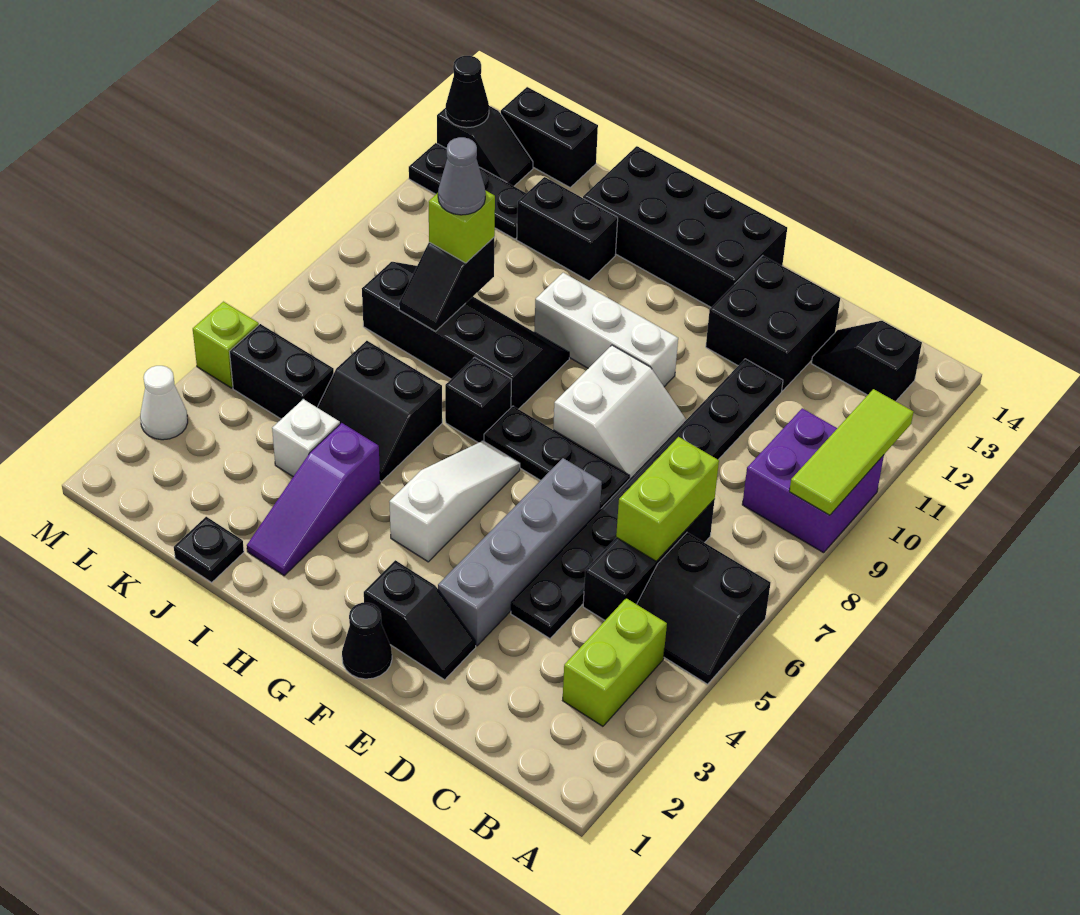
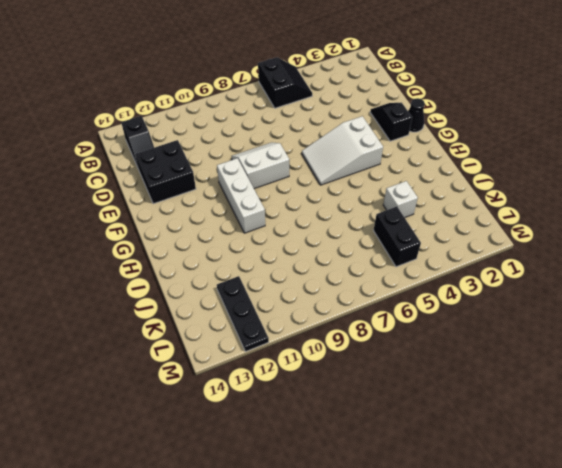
white 2x3 slope [302,116,383,185] -> white 1x3 slope [389,441,520,562]
none -> purple 2x2 brick [742,408,884,553]
none -> lime 1x2 brick [563,598,667,726]
none -> black 1x3 brick [583,499,715,620]
none -> black 1x8 plate [511,359,783,639]

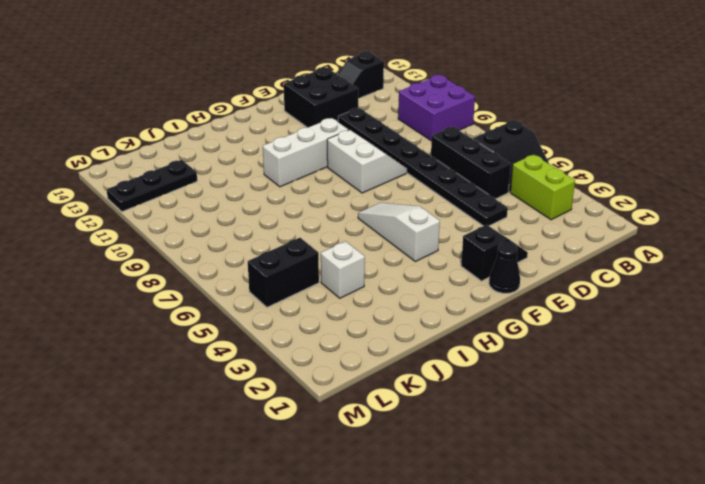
none -> grey 1x4 brick [438,458,602,646]
none -> black 1x3 plate [484,406,630,509]
none -> black 2x4 brick [583,146,787,307]
none -> black 1x1 brick [445,357,512,443]

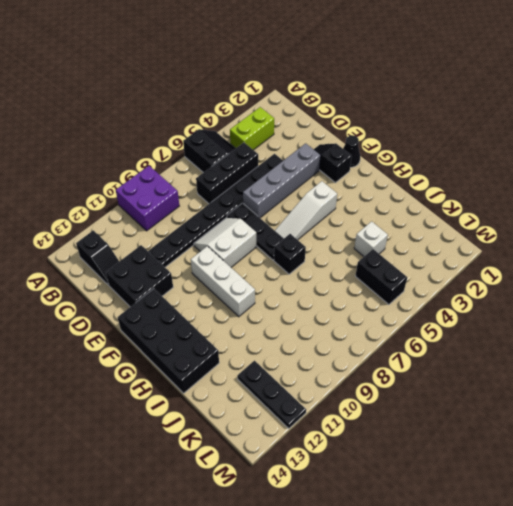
none -> black 2x4 slope [362,262,569,409]
none -> purple 1x3 slope [247,423,380,575]
none -> black 2x2 slope [317,341,442,481]
none -> black 1x2 brick [517,177,618,281]

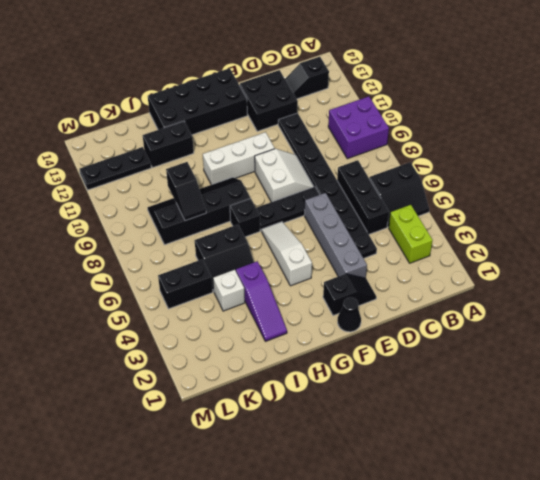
none -> black 1x1 plate [174,517,244,582]
none -> black 1x2 brick [501,87,598,187]
none -> black 1x2 slope [437,106,533,186]
none -> white 1x1 cone [140,366,188,440]

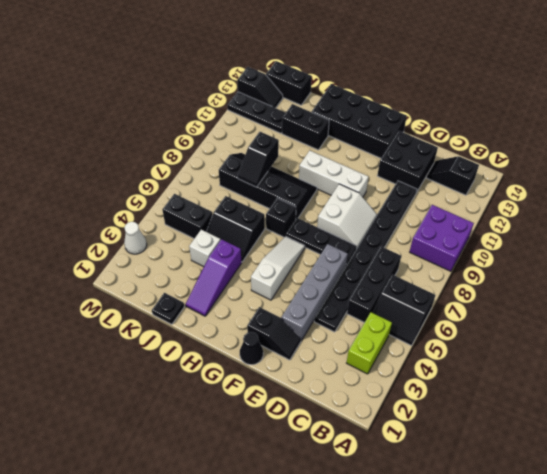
none -> lime 1x1 brick [193,302,259,388]
none -> lime 1x3 tile [789,389,914,515]
none -> lime 1x2 brick [616,437,719,561]
none -> black 1x1 cone [446,56,489,128]

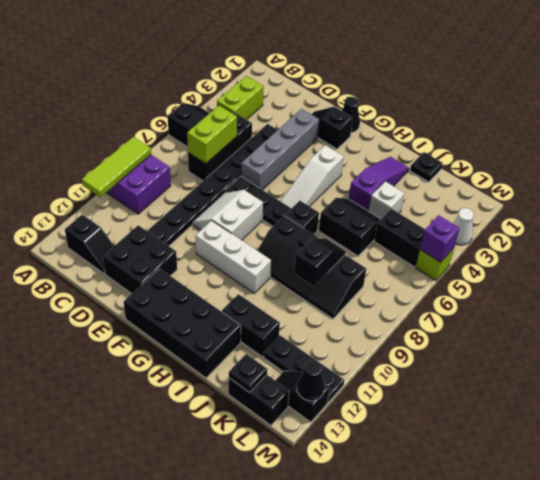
black 1x1 plate [229,354,267,393] -> none
purple 1x1 brick [420,215,459,262] -> none
none -> lime 1x1 brick [429,190,495,263]
none -> grey 1x1 cone [438,137,486,215]

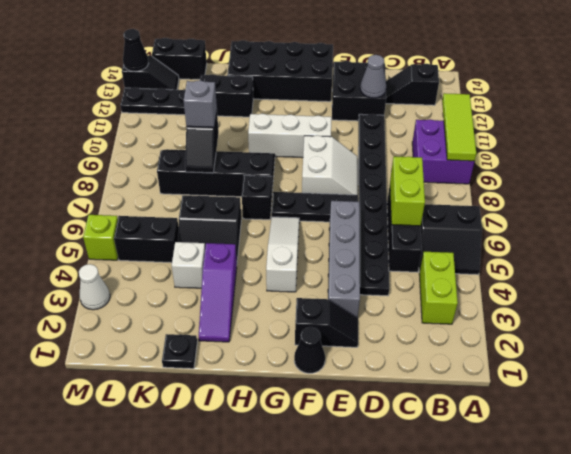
grey 1x1 cone [360,55,386,98] -> grey 1x1 cone moved to [438,137,486,215]
grey 1x1 brick [184,80,217,127] -> lime 1x1 brick [429,190,495,263]

